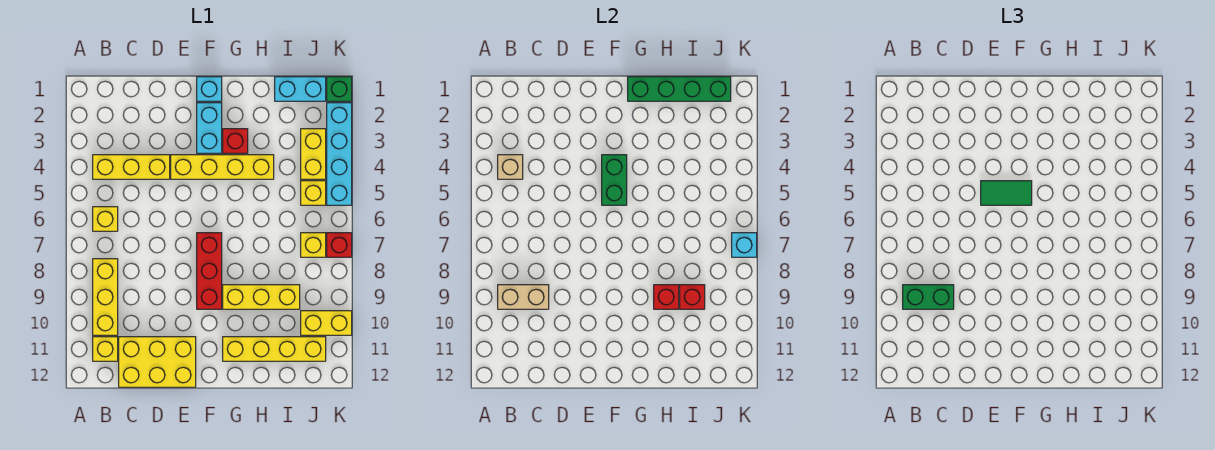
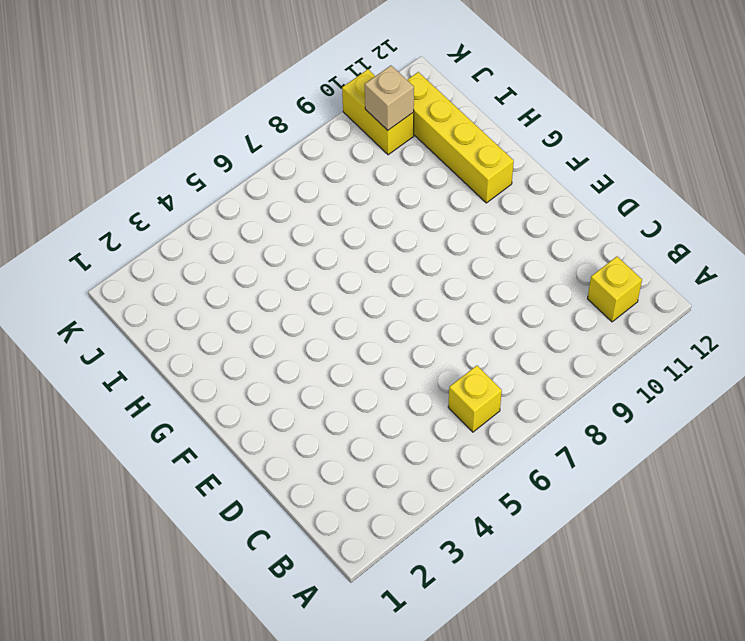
tan 1x1 brick [365,66,414,130] -> tan 1x1 brick moved to [498,155,523,179]
none -> yellow 1x3 brick [93,155,170,179]
none -> yellow 1x3 brick [93,259,118,335]
none -> yellow 2x3 brick [119,337,196,387]

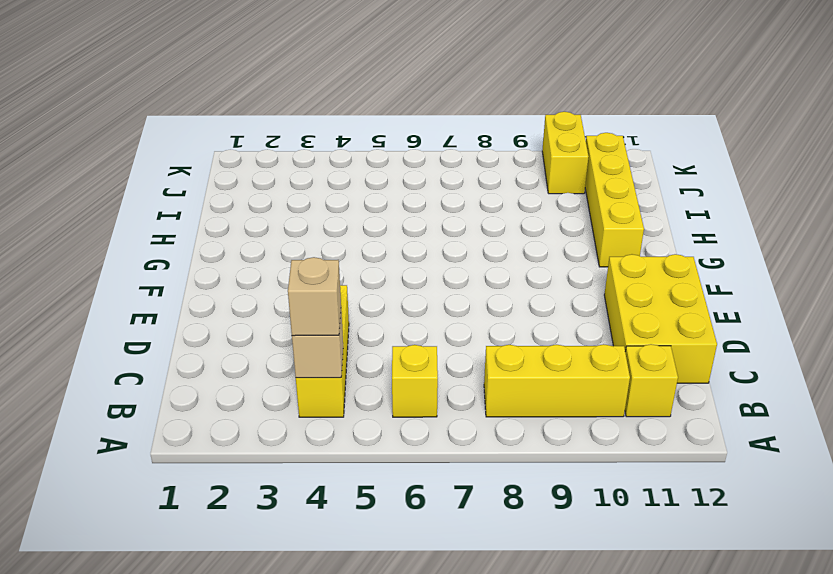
tan 1x1 brick [288,257,341,336] -> none
none -> yellow 1x4 brick [171,155,274,179]
none -> cyan 1x1 brick [197,77,222,101]
none -> cyan 1x2 brick [197,103,222,153]

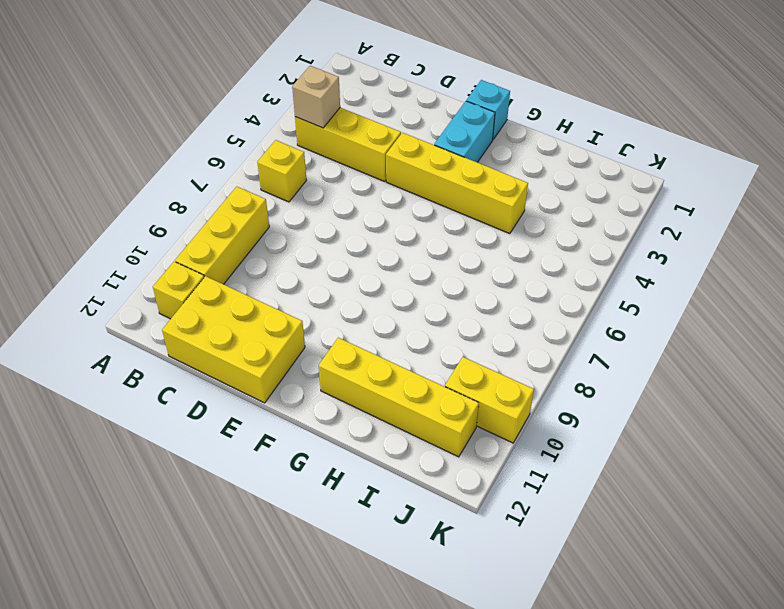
none -> red 1x3 brick [197,233,222,309]
none -> red 1x1 brick [223,129,248,153]
none -> yellow 1x3 brick [223,285,300,309]

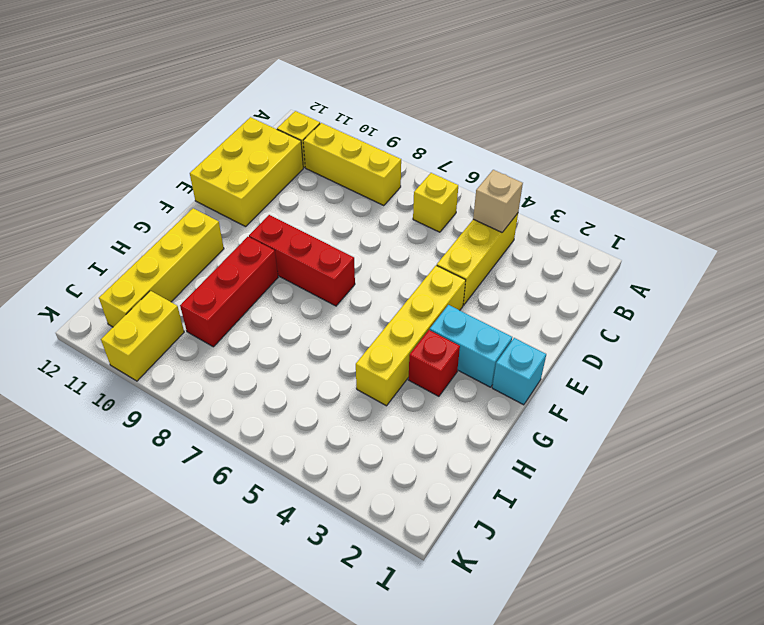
red 1x3 brick [180,237,278,347] -> yellow 1x3 brick [223,285,300,309]
none -> cyan 1x2 brick [275,77,326,101]
none -> yellow 1x2 brick [301,129,326,179]
none -> yellow 1x1 brick [301,181,326,205]

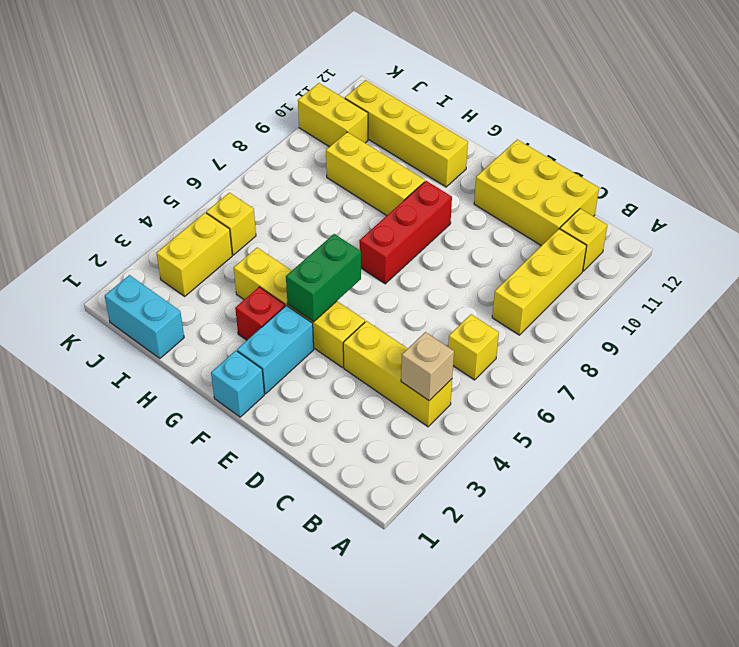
none -> yellow 1x1 brick [301,233,326,257]
none -> green 1x1 brick [327,77,352,101]
none -> cyan 1x4 brick [327,103,352,205]

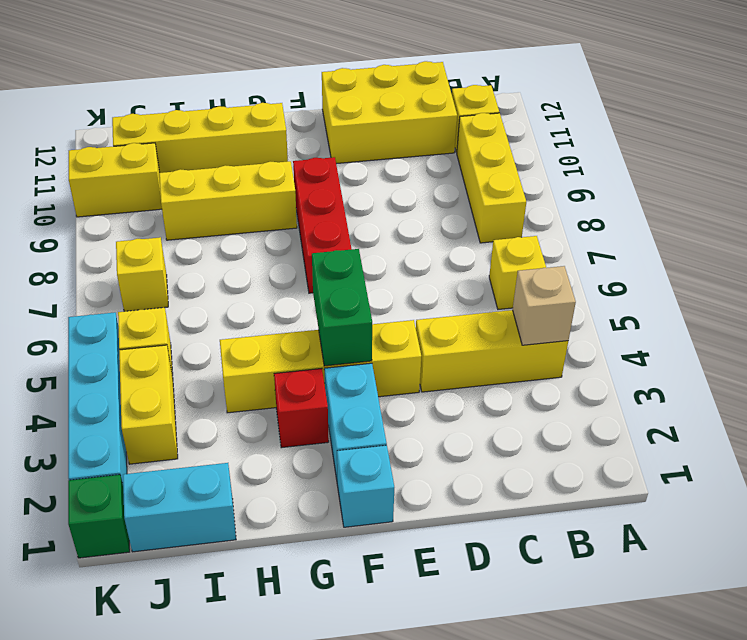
none -> red 1x1 brick [327,233,352,257]
none -> tan 1x2 brick [498,285,549,309]
none -> green 1x4 brick [628,77,731,101]

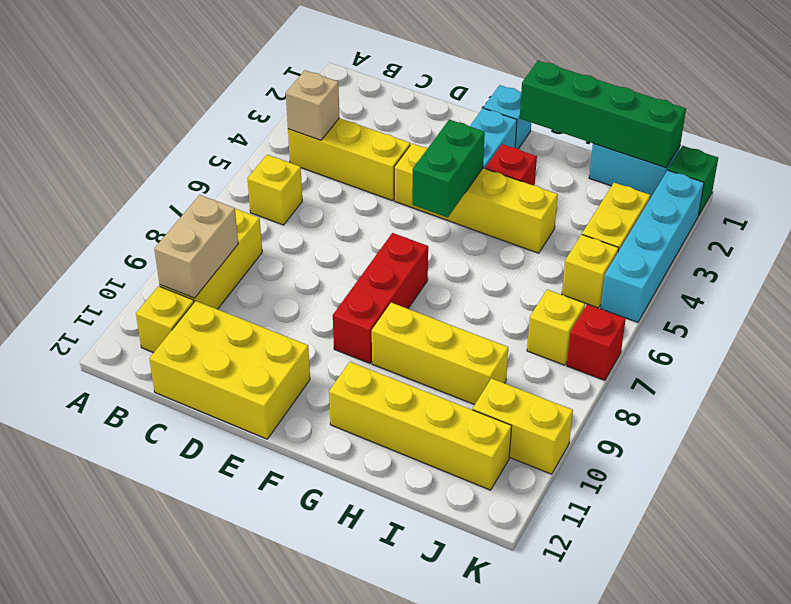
tan 1x2 brick [154,195,238,298] -> tan 1x2 brick turned to [498,285,549,309]
none -> red 1x1 brick [654,285,679,309]
none -> red 1x1 brick [680,285,705,309]
none -> cyan 1x1 brick [732,233,757,257]

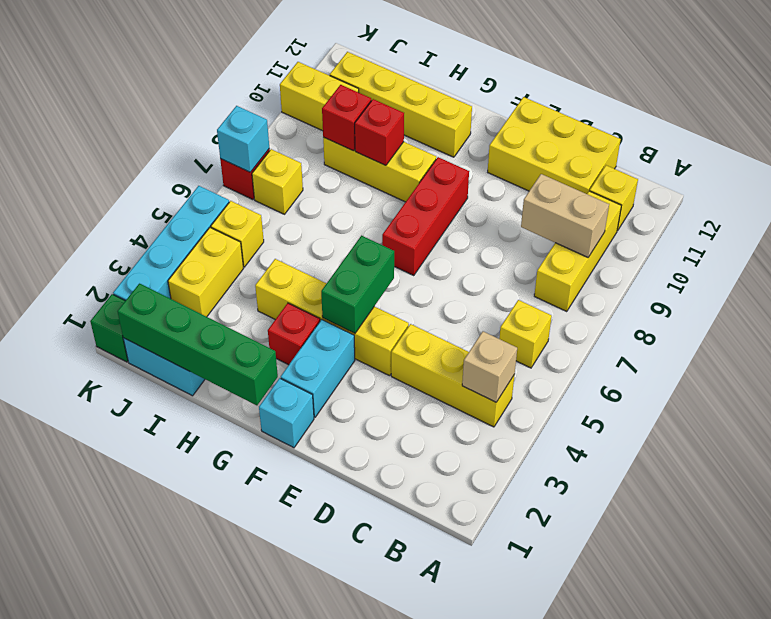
none -> green 1x2 brick [903,285,954,309]
none -> green 1x2 tile [981,181,1032,205]

